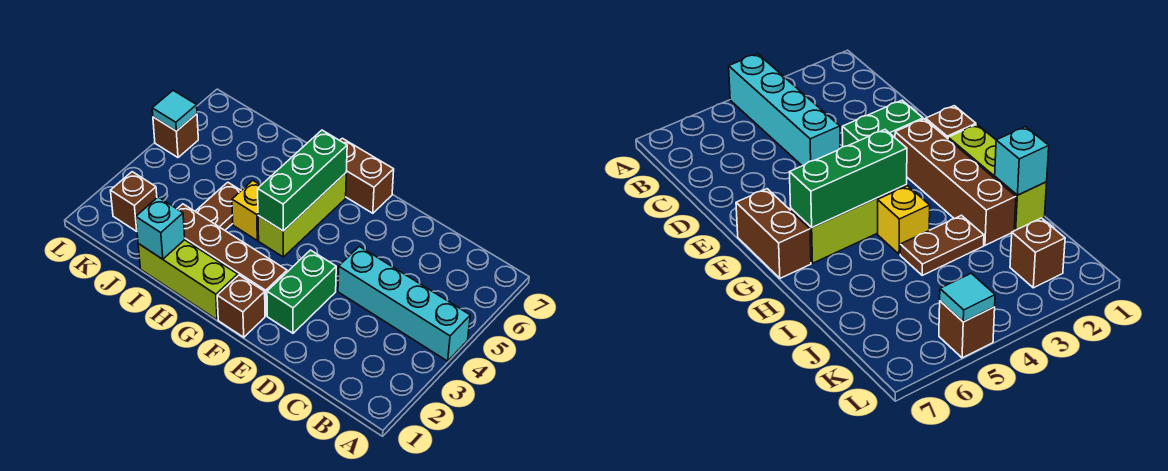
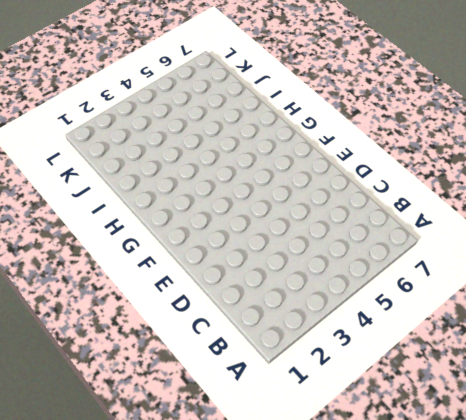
none -> cyan 1x4 brick [338,246,470,361]
none -> green 1x2 brick [267,250,336,333]
none -> brown 1x1 brick [217,275,265,337]

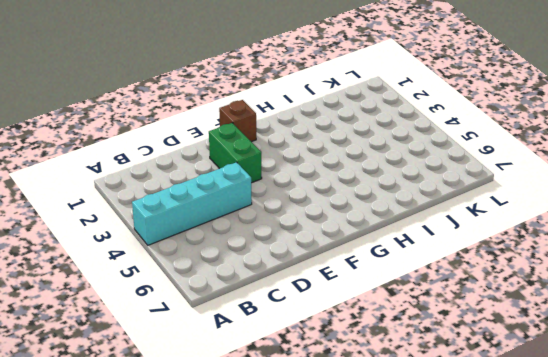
none -> brown 1x4 brick [177,204,287,316]
none -> brown 1x2 brick [340,138,394,213]
none -> lime 1x3 brick [138,240,238,320]

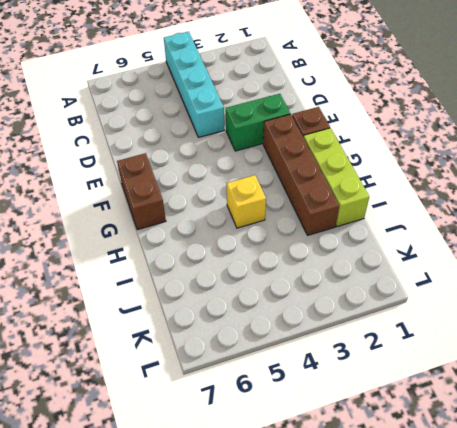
none -> lime 1x3 brick [258,173,346,257]
none -> brown 1x2 plate [195,182,241,230]
none -> brown 1x1 brick [110,172,157,231]

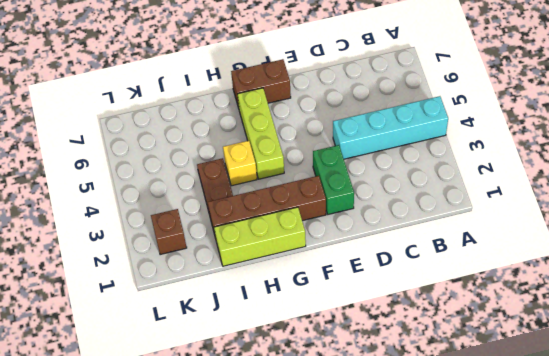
none -> brown 1x1 brick [217,275,265,337]
none -> brown 1x1 brick [153,114,198,157]
none -> green 1x3 brick [258,130,347,231]

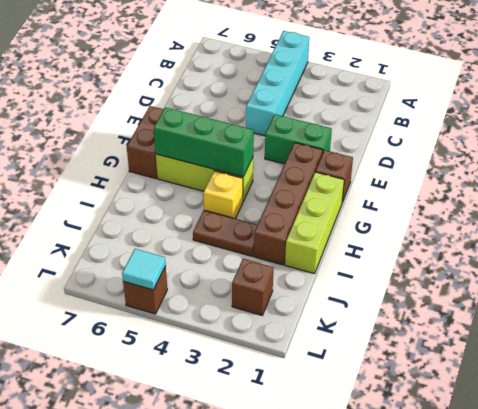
none -> cyan 1x1 brick [136,197,185,259]

